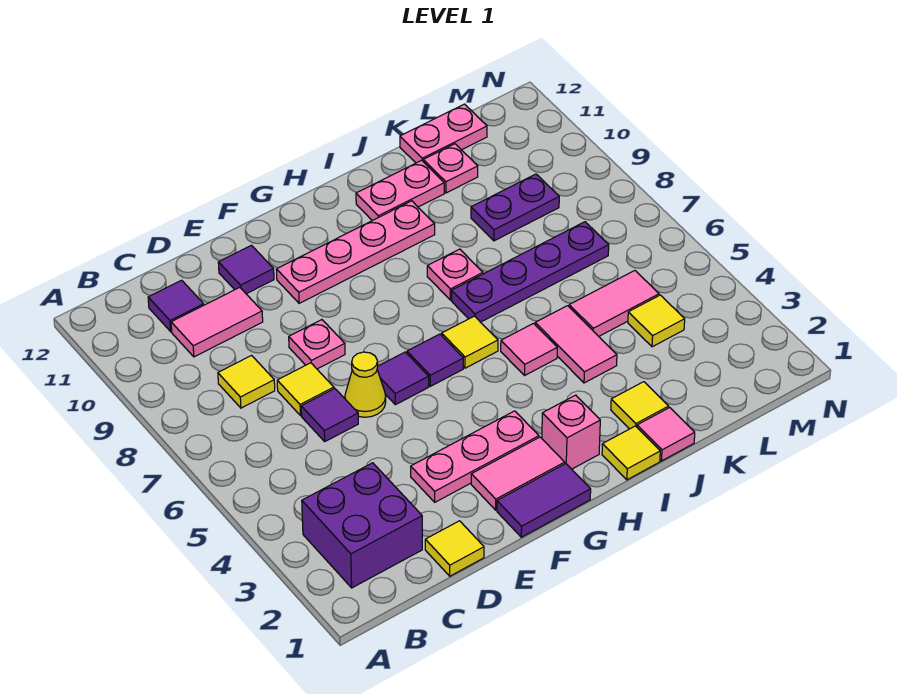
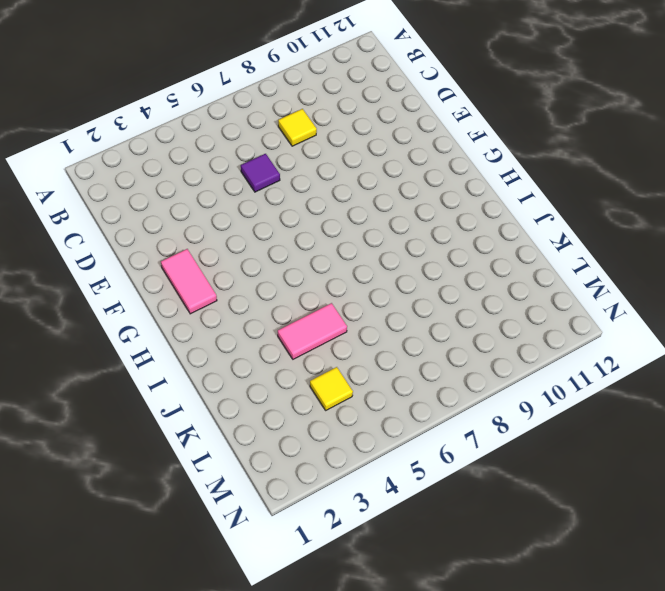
none -> purple 2x2 brick [302,463,422,588]
none -> pink 1x2 tile [171,287,263,357]
none -> purple 1x1 tile [148,280,204,332]
none -> yellow 1x1 tile [425,521,484,576]

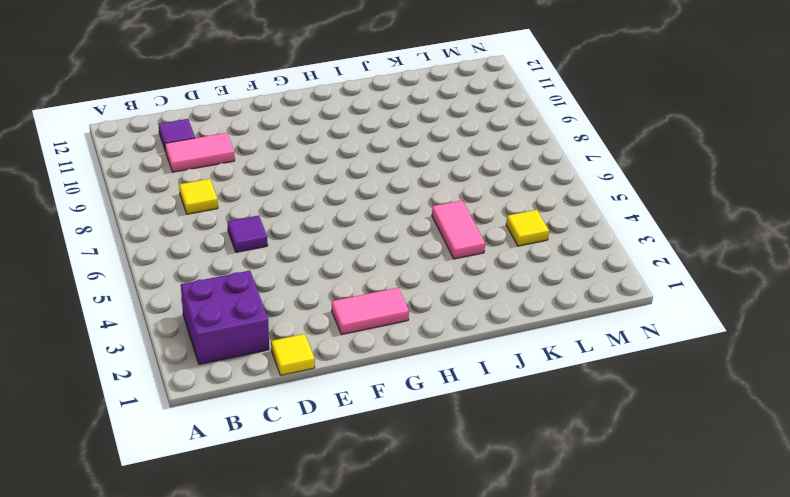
none -> yellow 1x1 tile [277,363,334,416]
none -> pink 1x3 plate [411,411,539,502]
none -> yellow 1x1 cone [345,352,386,417]
none -> pink 1x1 plate [289,320,345,369]

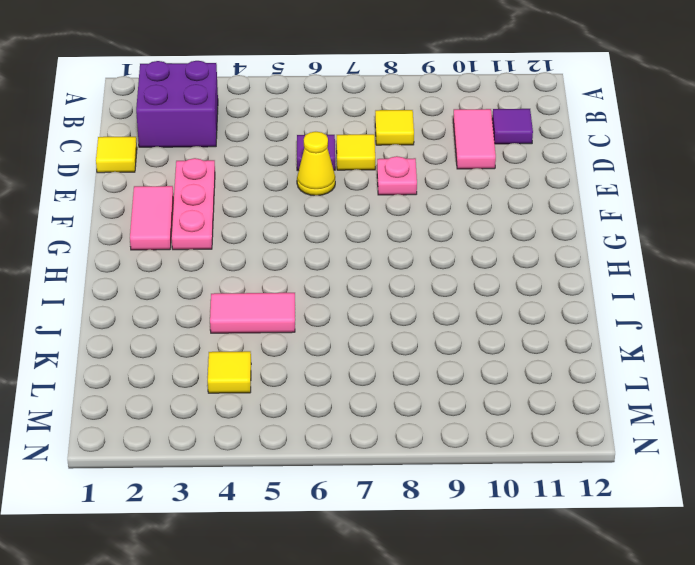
none -> purple 1x1 tile [218,245,274,294]
none -> purple 1x2 tile [497,464,591,537]
none -> purple 1x1 tile [377,352,429,405]
none -> pink 1x4 plate [276,201,435,303]

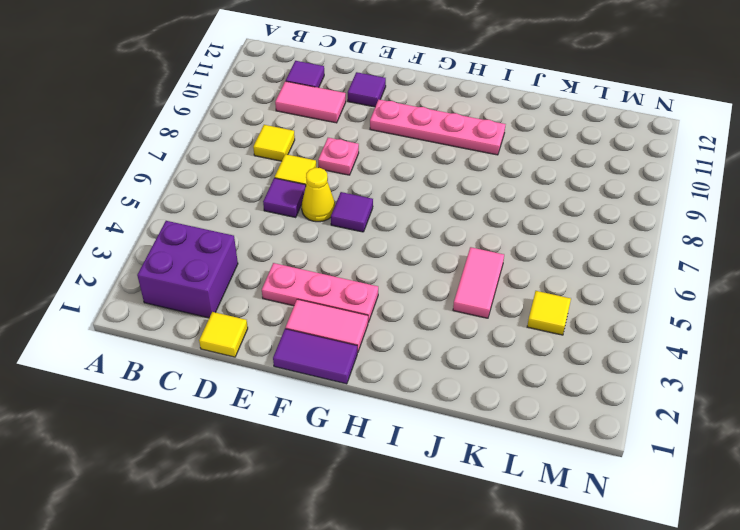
none -> purple 1x1 tile [407,334,463,386]
none -> pink 1x1 brick [542,395,600,469]
none -> yellow 1x1 tile [442,316,498,368]
none -> yellow 1x1 tile [602,426,660,480]

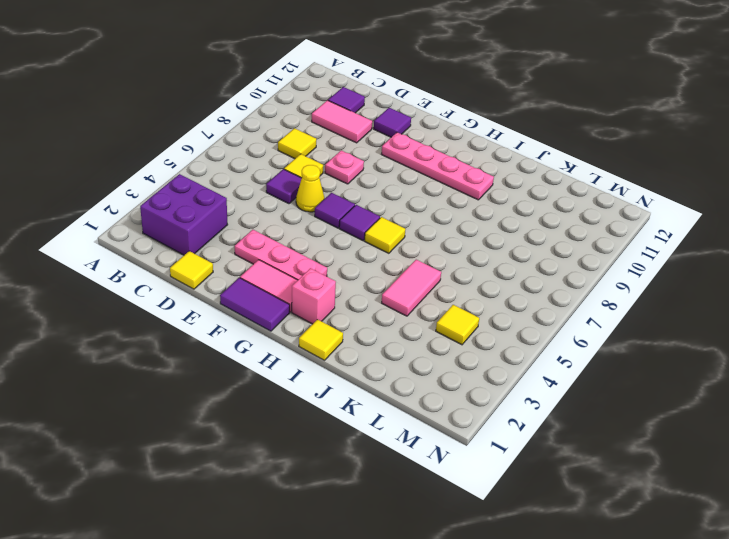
none -> pink 1x1 tile [501,323,557,376]
none -> purple 1x4 plate [452,222,609,322]
none -> pink 1x1 plate [427,249,483,300]
none -> pink 1x2 plate [356,160,444,221]

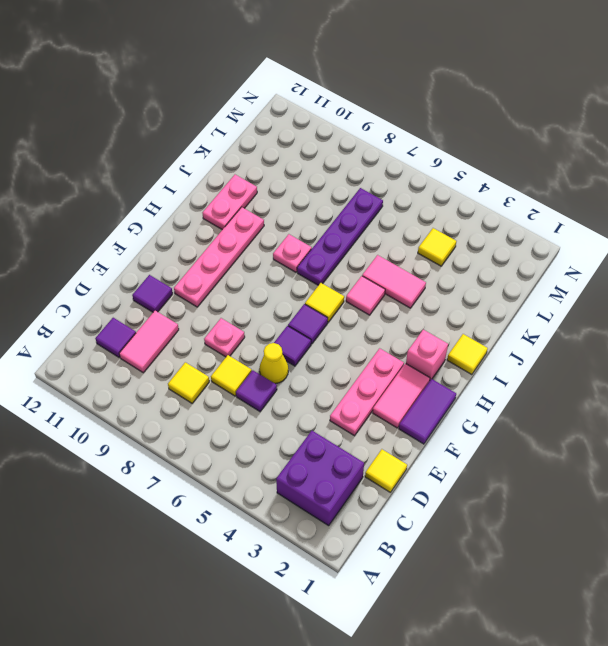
none -> pink 1x1 tile [637,408,695,461]
none -> yellow 1x1 tile [611,382,669,429]
none -> pink 1x2 tile [569,271,659,336]
none -> purple 1x2 plate [471,174,559,241]

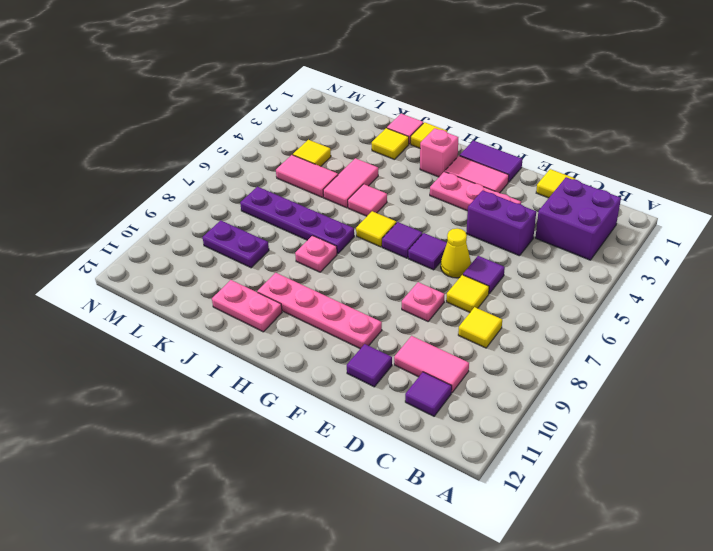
purple 1x2 brick [466,190,536,256] -> none
none -> pink 1x1 plate [423,144,478,193]
none -> pink 1x2 plate [400,104,487,163]

